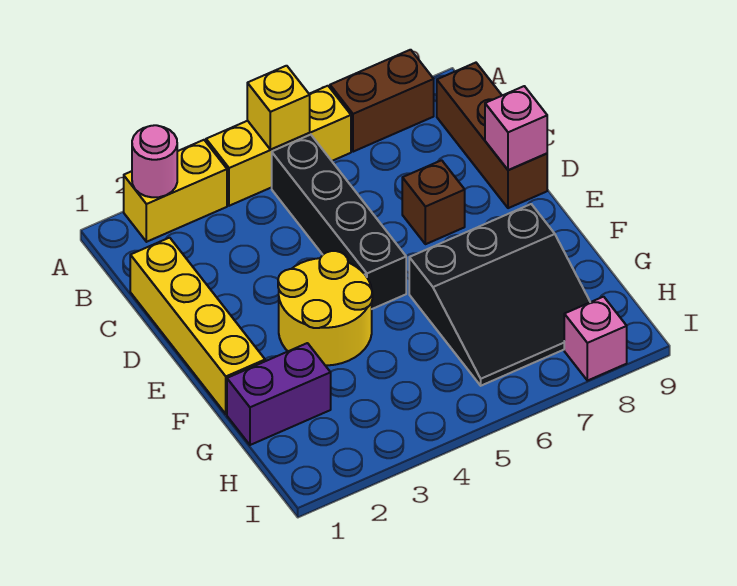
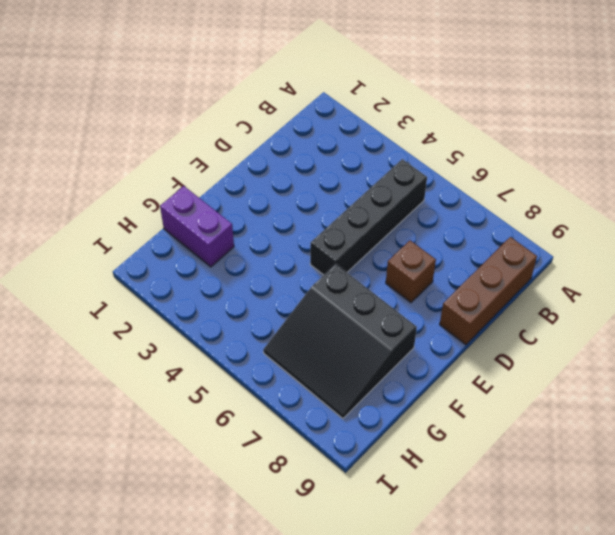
none -> yellow 1x2 brick [124,140,227,242]
none -> yellow 1x3 brick [206,86,351,206]
none -> brown 1x2 brick [330,50,434,152]

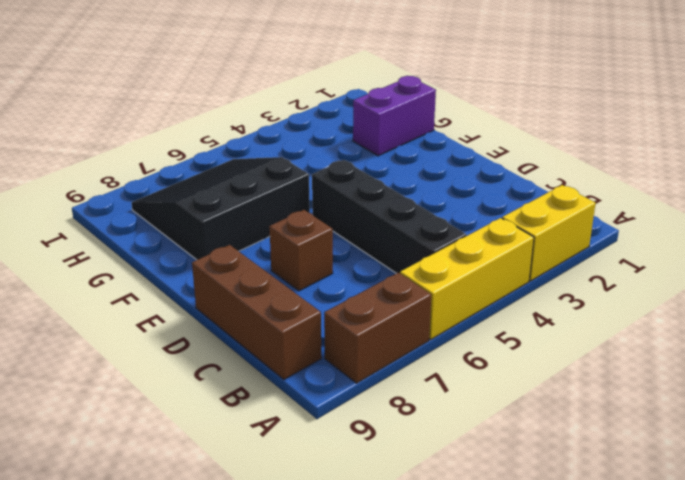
none -> yellow 1x4 brick [130,238,265,414]
none -> yellow 2x2 round brick [278,251,372,365]
none -> pink 1x1 brick [564,297,627,381]

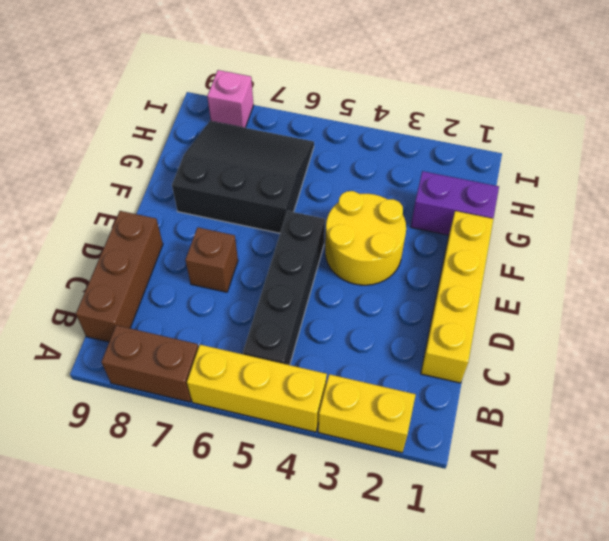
none -> pink 1x1 round brick [132,125,177,197]
none -> yellow 1x1 brick [247,66,310,150]
none -> pink 1x1 brick [485,86,547,170]

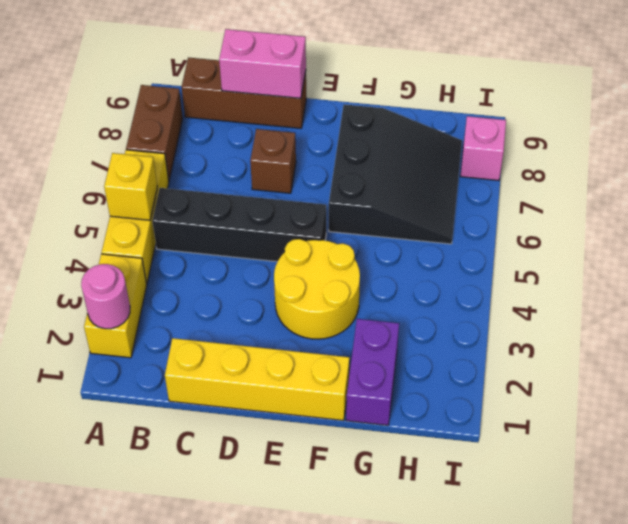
pink 1x2 brick [219,29,306,98] -> pink 1x1 brick [485,86,547,170]

